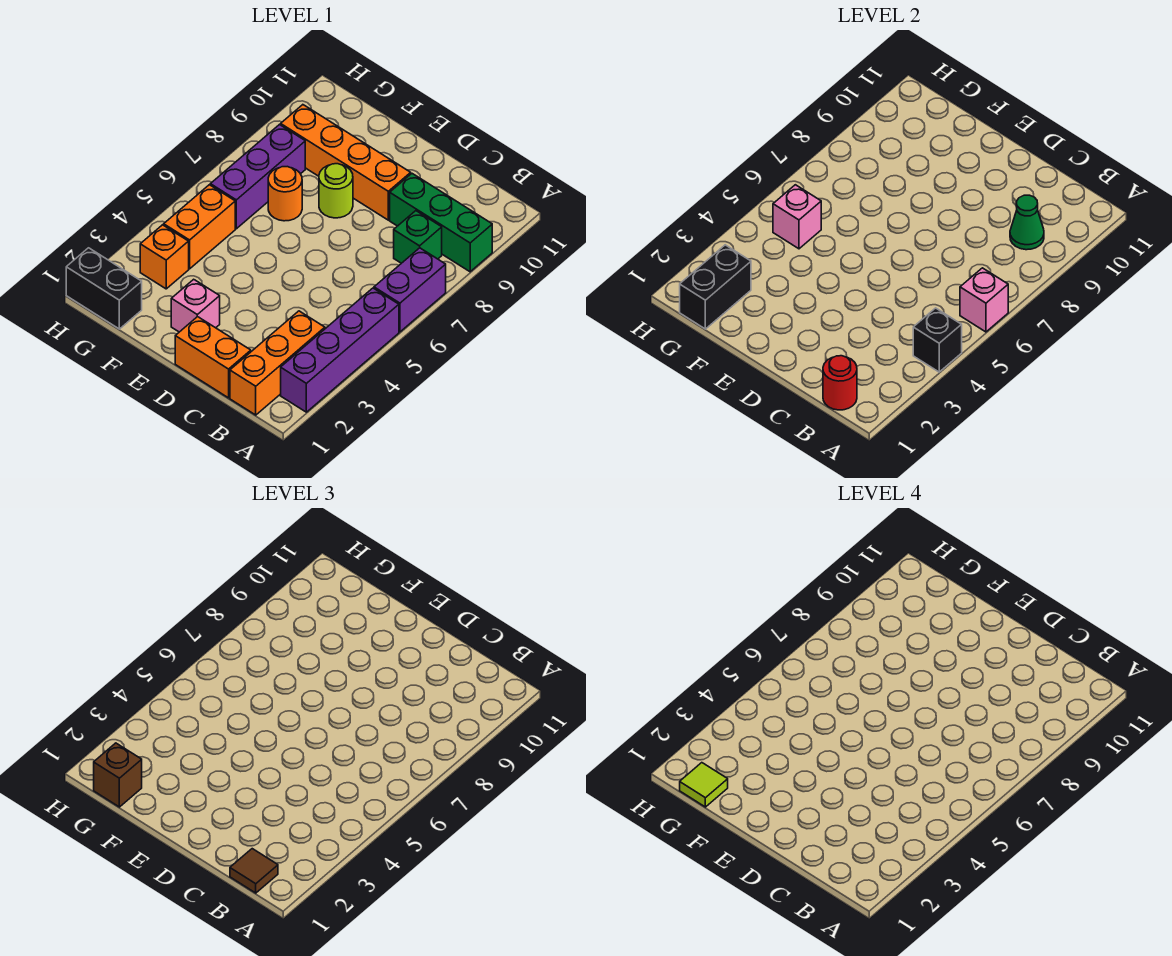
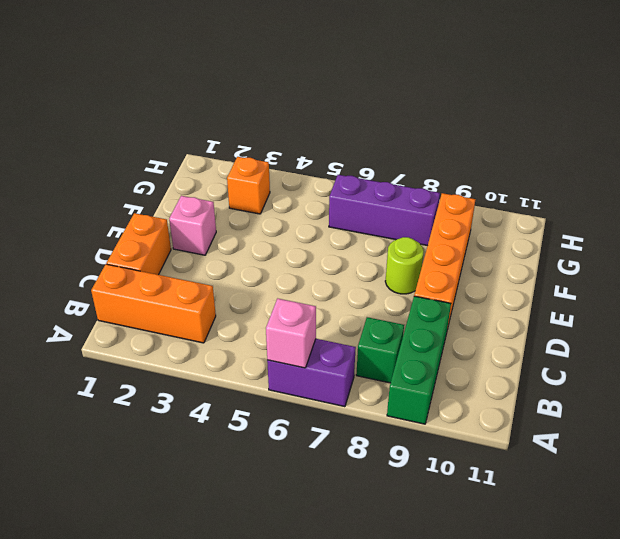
none -> purple 1x4 brick [281,288,399,412]
none -> orange 1x1 round brick [268,167,302,221]
none -> black 1x2 brick [66,248,142,329]

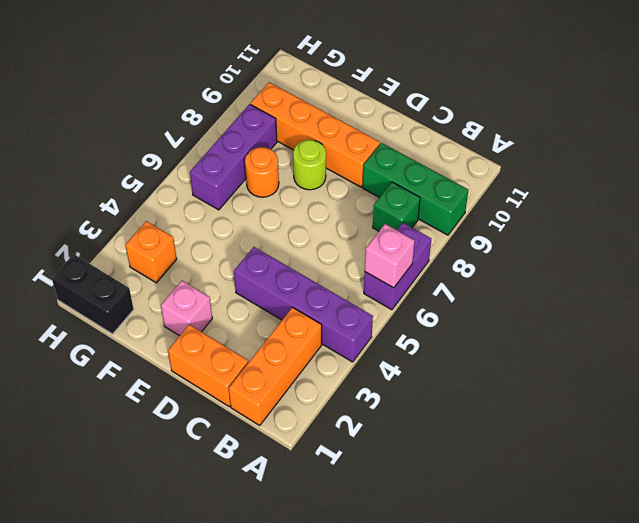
purple 1x4 brick [234,247,373,362] -> purple 1x4 brick turned to [281,288,399,412]
none -> orange 1x2 brick [164,185,235,269]
none -> black 1x1 brick [913,308,962,372]
none -> red 1x1 round brick [823,356,857,410]

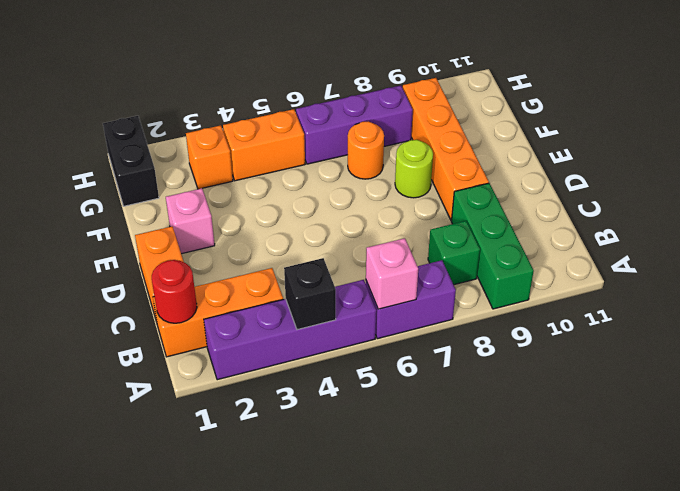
none -> green 1x1 cone [1010,195,1044,250]
none -> black 1x2 brick [680,245,751,329]
none -> pink 1x1 brick [773,185,821,249]

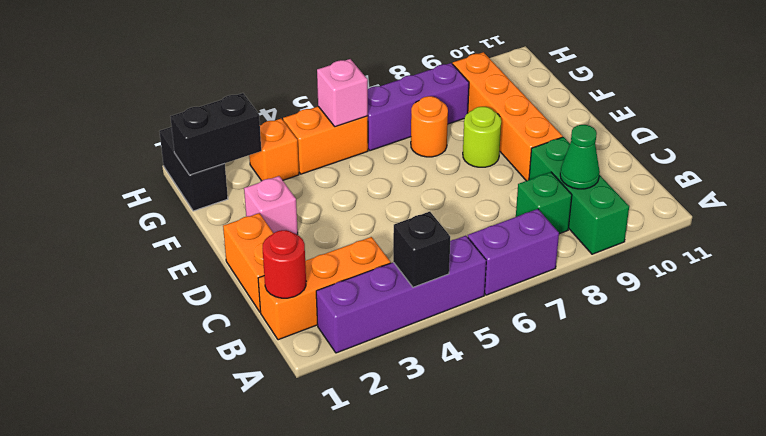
none -> pink 1x1 brick [960,268,1008,332]
none -> brown 1x1 tile [230,849,278,893]
none -> brown 1x1 brick [94,743,142,807]

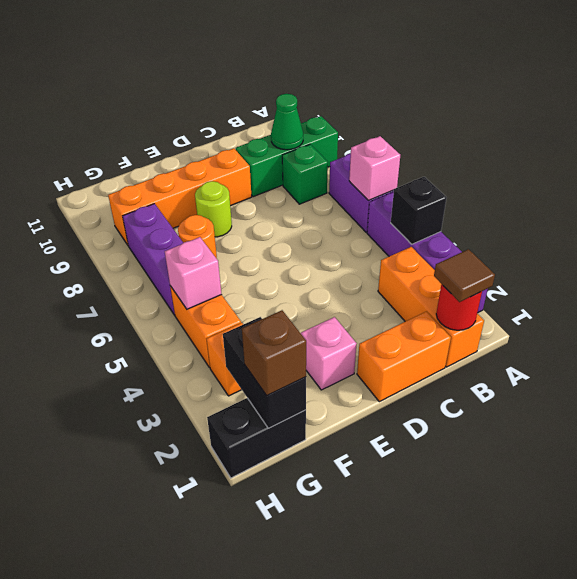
none -> lime 1x1 tile [680,763,728,807]

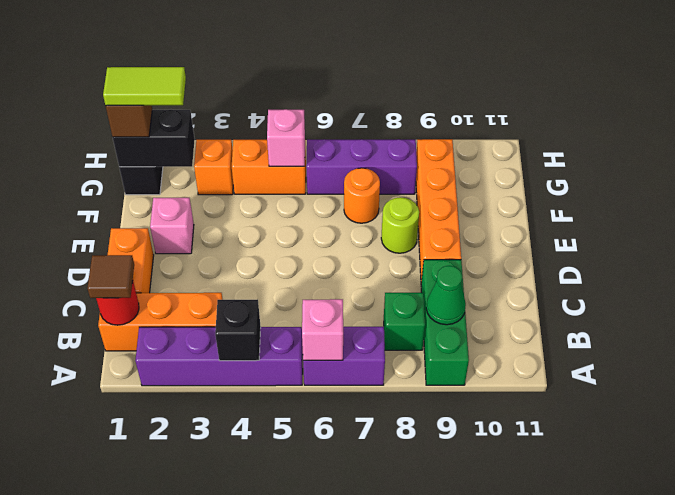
lime 1x2 tile [103,67,186,106] -> lime 1x1 tile [680,763,728,807]

